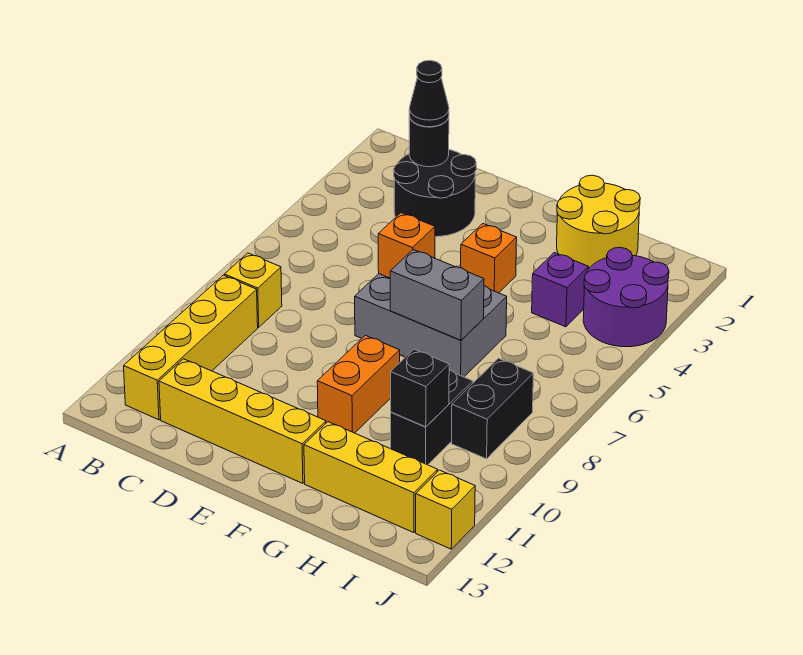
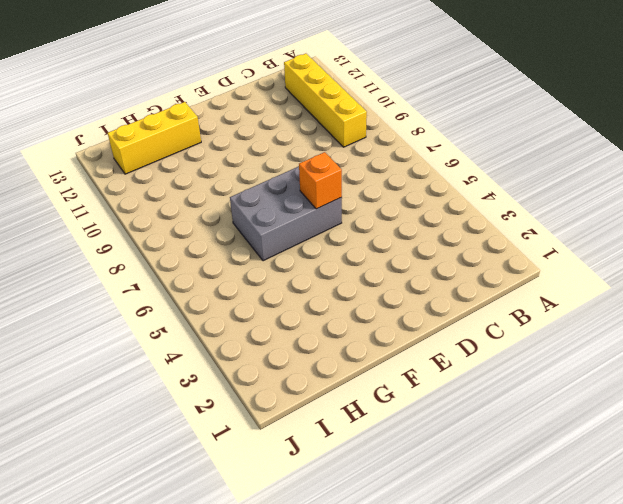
none -> yellow 1x1 brick [224,253,282,327]
none -> black 2x2 round brick [394,150,476,237]
none -> yellow 1x4 brick [159,359,326,483]

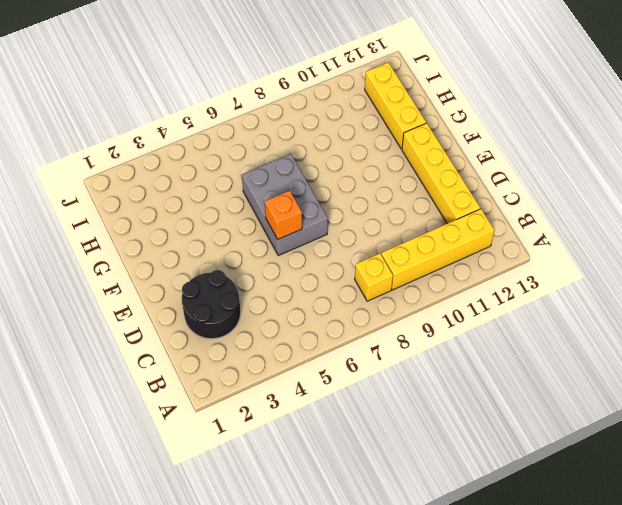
none -> orange 1x1 brick [461,224,517,293]
none -> orange 1x2 brick [317,335,400,433]
none -> yellow 2x2 round brick [557,175,640,268]

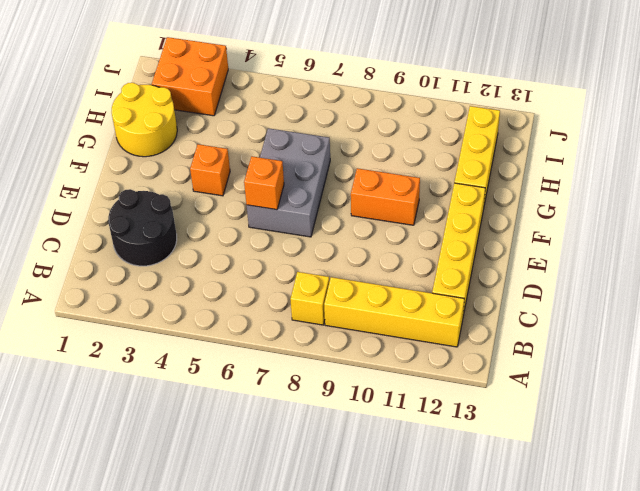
orange 2x2 brick [152,37,228,116] -> purple 2x2 round brick [583,247,669,347]
none -> purple 1x1 brick [532,253,589,327]
none -> black 1x2 brick [391,370,473,465]
none -> black 1x2 brick [451,358,533,459]

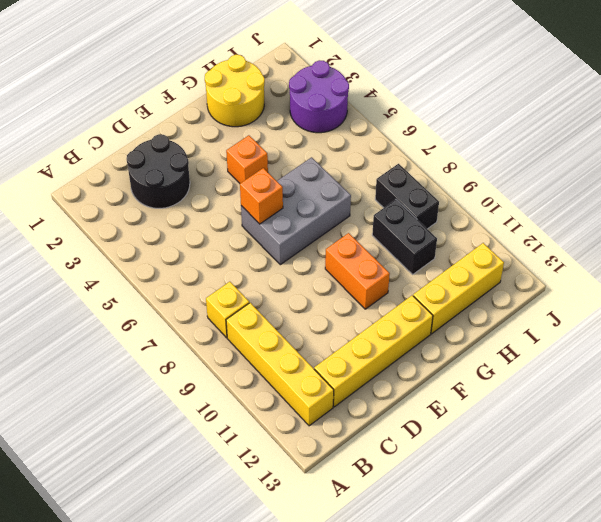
none -> purple 1x1 brick [532,253,589,327]
none -> yellow 1x1 brick [416,470,475,549]
none -> black 1x1 round brick [409,117,449,167]

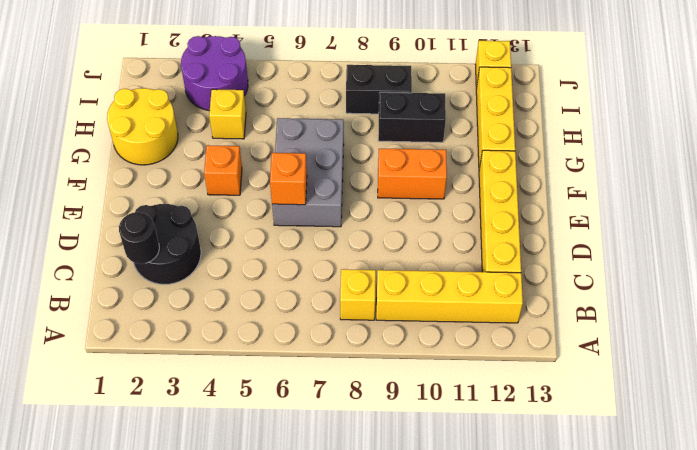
yellow 1x1 brick [209,89,246,139] -> purple 1x1 brick [532,253,589,327]
none -> grey 1x2 brick [390,250,484,340]
none -> black 1x1 brick [391,349,449,427]
none -> black 1x1 cone [409,60,449,127]

